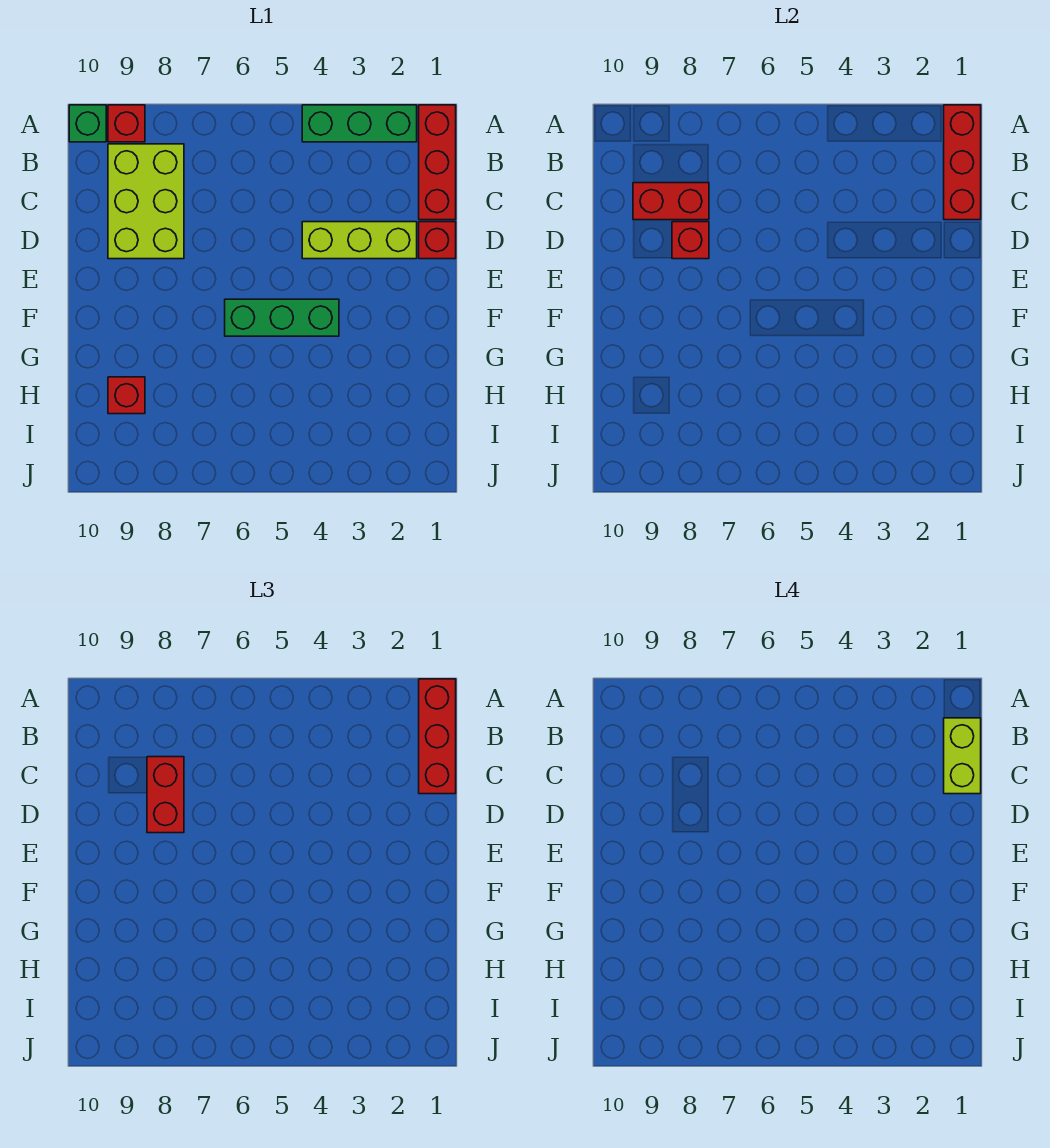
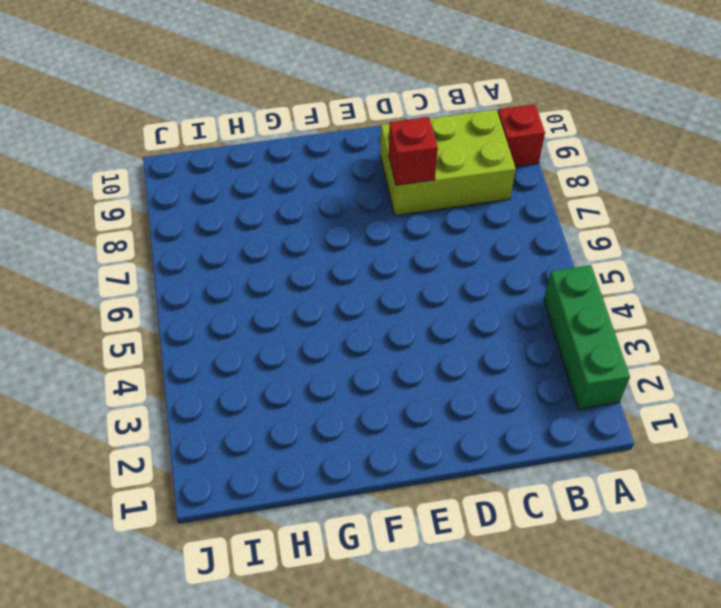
none -> red 1x3 brick [419,105,456,220]
none -> green 1x1 brick [69,105,106,142]
none -> red 1x1 brick [419,222,456,259]

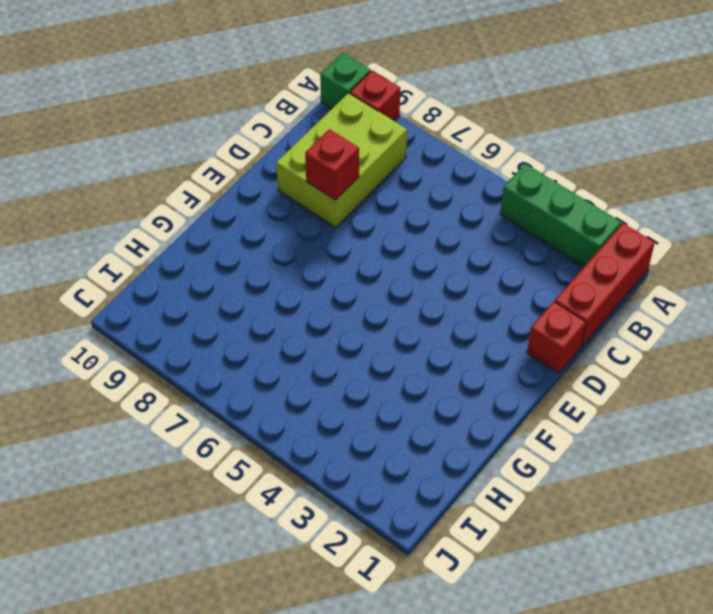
none -> lime 1x3 brick [302,222,417,259]
none -> green 1x3 brick [225,299,339,336]
none -> red 1x1 brick [108,377,145,414]

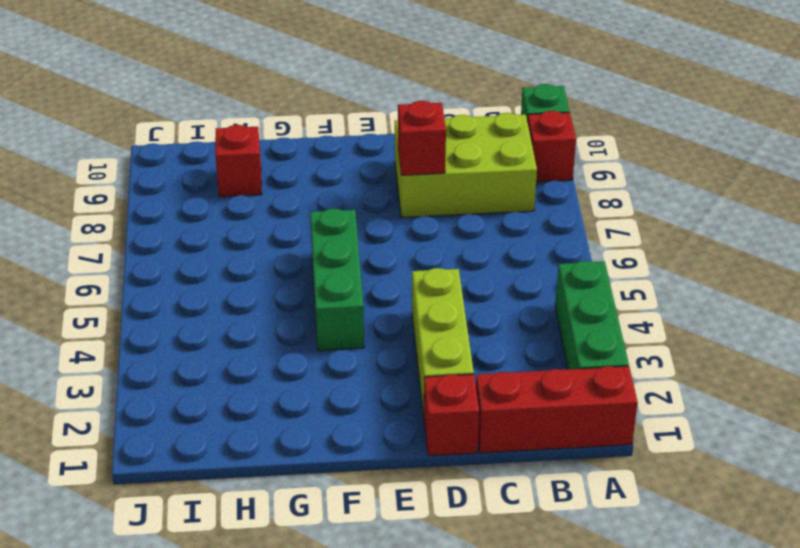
none -> red 1x3 brick [944,105,981,220]
none -> red 1x2 brick [633,183,709,220]
none -> red 1x3 brick [419,679,456,794]

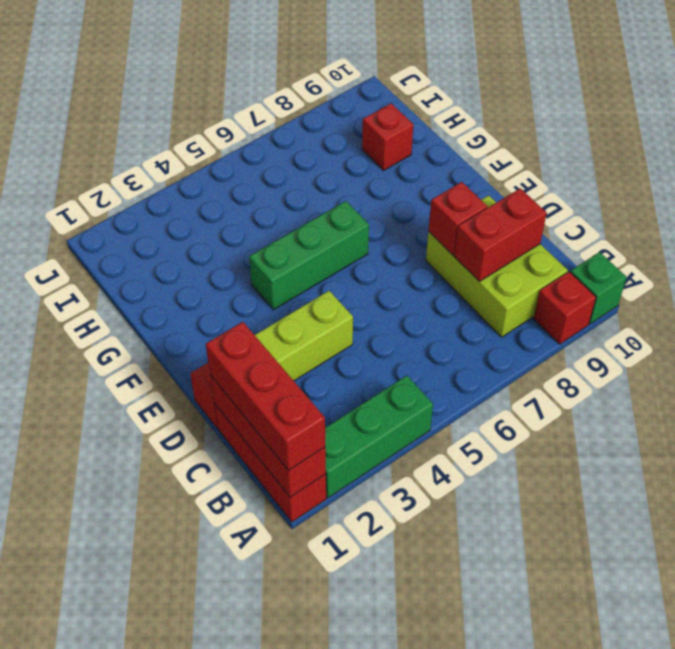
none -> red 1x2 brick [147,757,184,833]
none -> lime 1x2 brick [944,718,981,794]

